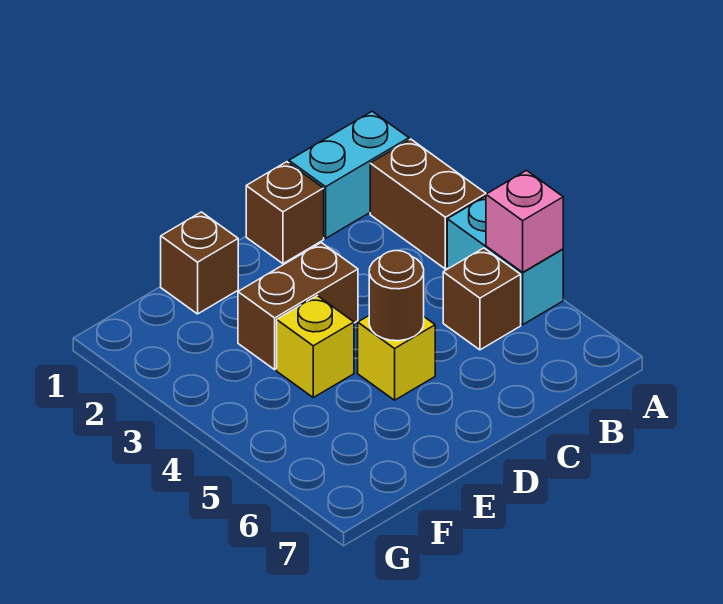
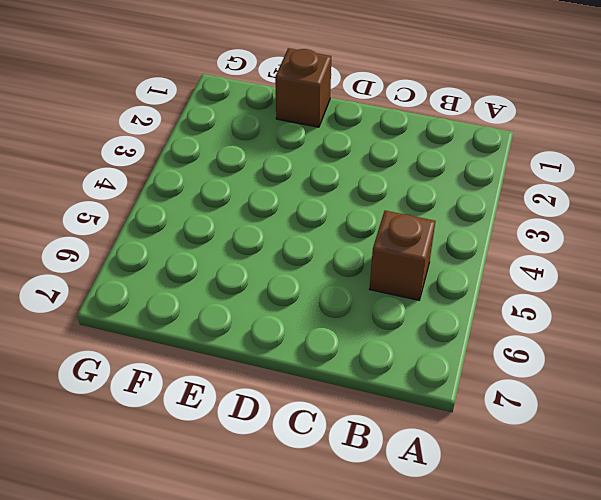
none -> cyan 1x2 brick [289,111,409,238]
none -> brown 1x2 brick [370,139,486,269]

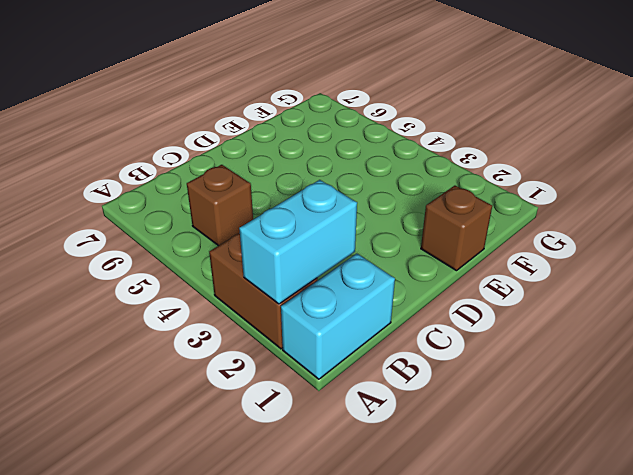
cyan 1x2 brick [239,180,357,304] -> cyan 1x2 brick turned to [447,196,563,325]
none -> brown 1x1 brick [246,162,324,264]
none -> brown 1x2 brick [238,243,358,370]

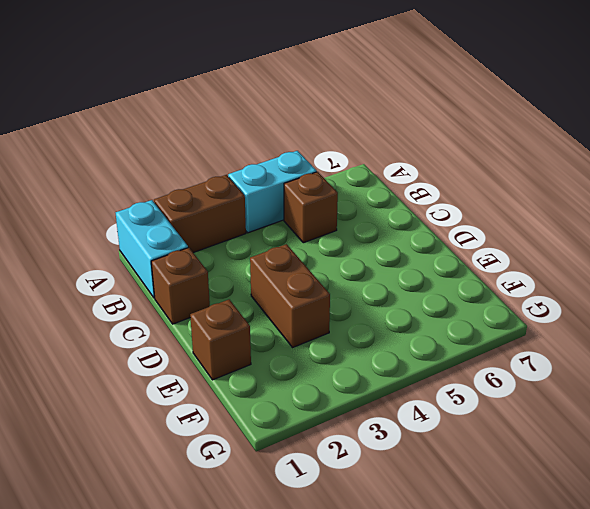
none -> yellow 1x1 brick [358,316,435,400]
none -> yellow 1x1 brick [277,296,354,397]

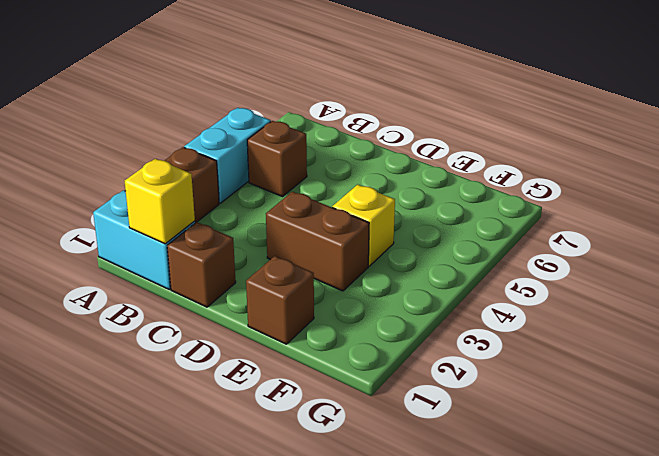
yellow 1x1 brick [125,159,195,244] -> yellow 1x1 brick moved to [358,316,435,400]
none -> pink 1x1 brick [486,171,563,272]
none -> brown 1x1 round brick [369,251,424,341]

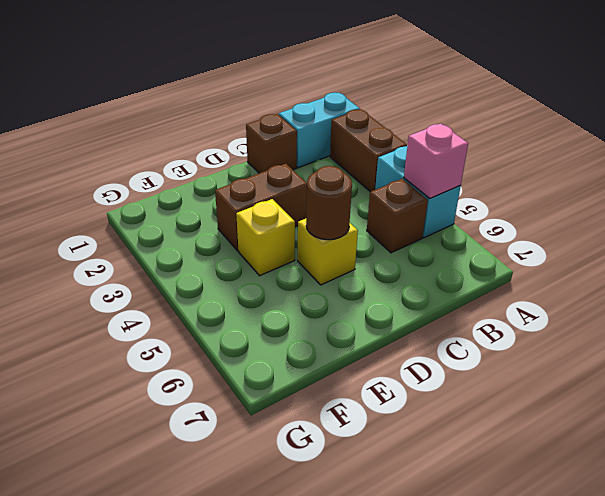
none -> brown 1x1 brick [161,212,238,314]

